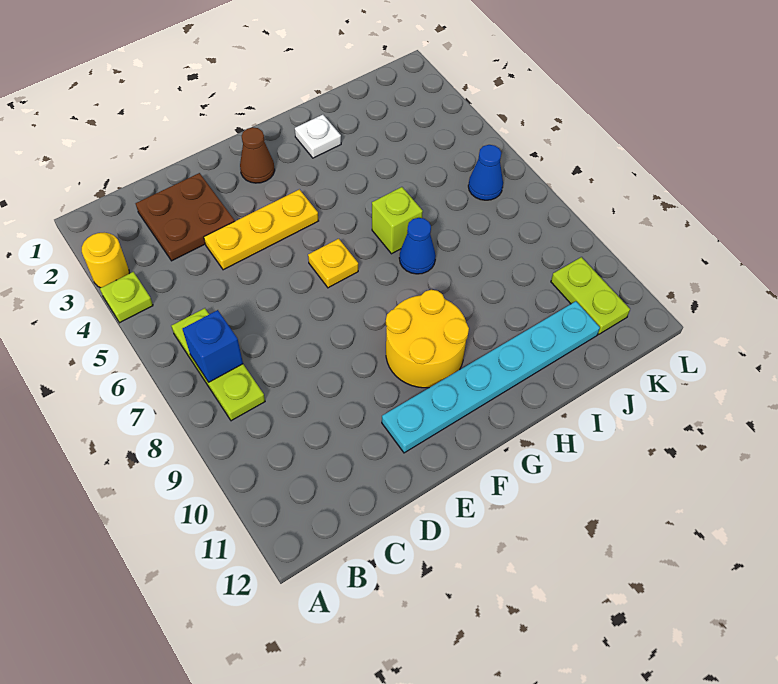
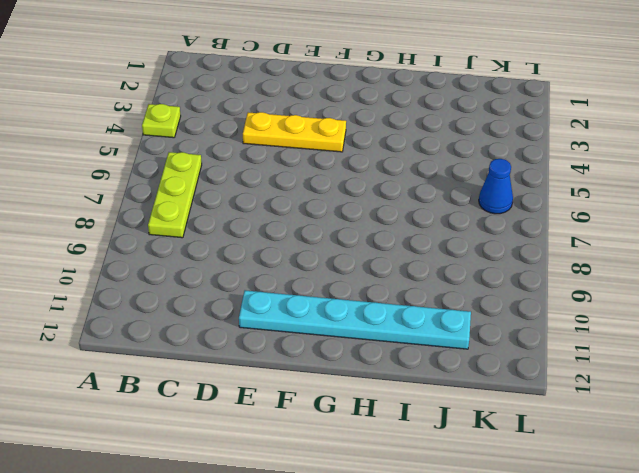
none -> yellow 1x1 round brick [82,233,129,288]
none -> brown 2x2 plate [136,173,235,261]
none -> brown 1x1 cone [240,127,275,183]

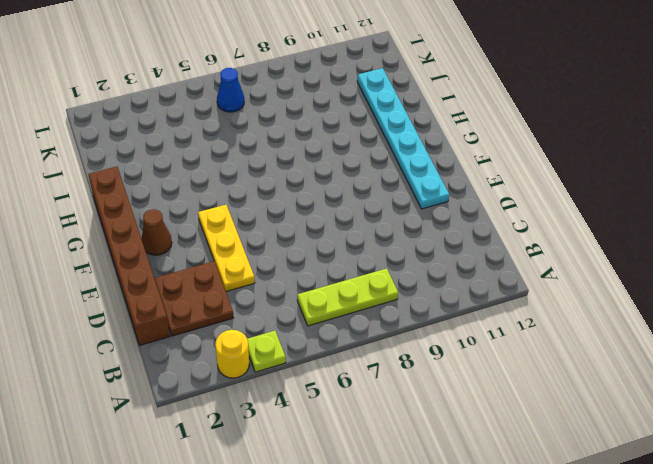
brown 1x6 brick [88,167,170,345] -> none
none -> yellow 1x1 plate [308,239,358,288]
none -> yellow 2x2 round brick [386,290,469,388]
none -> white 1x1 plate [295,115,341,158]

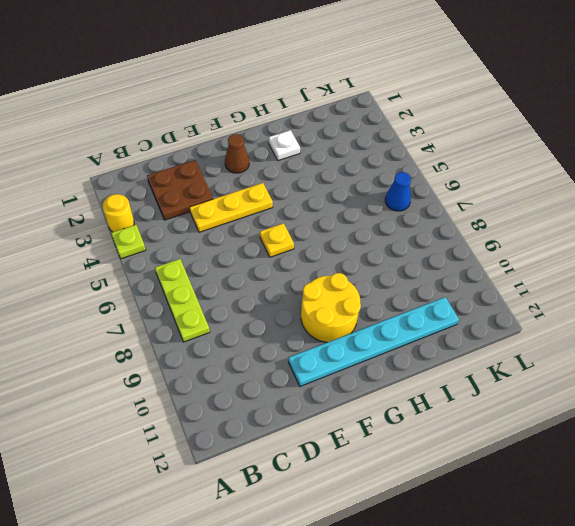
none -> lime 1x1 brick [372,187,423,254]
none -> blue 1x1 cone [399,218,436,274]
none -> lime 1x2 plate [551,257,630,335]

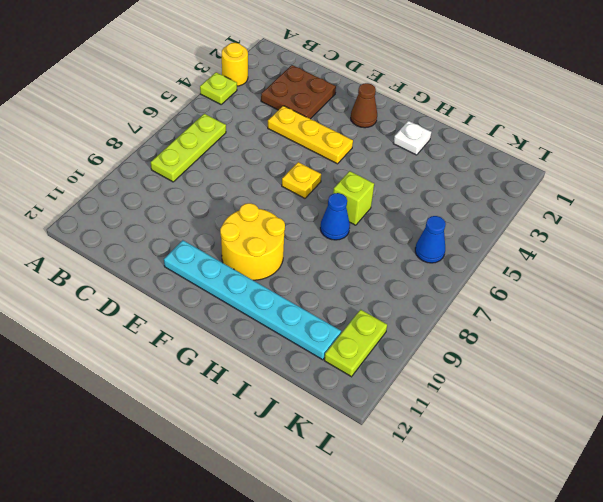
none -> blue 1x1 brick [183,310,243,382]

